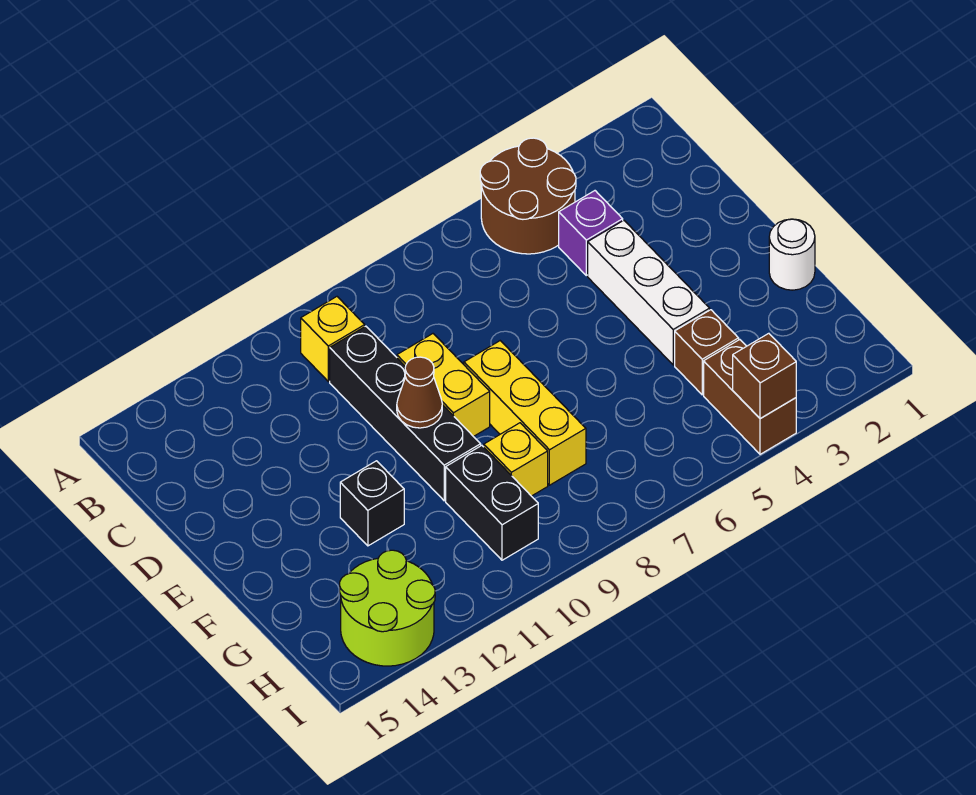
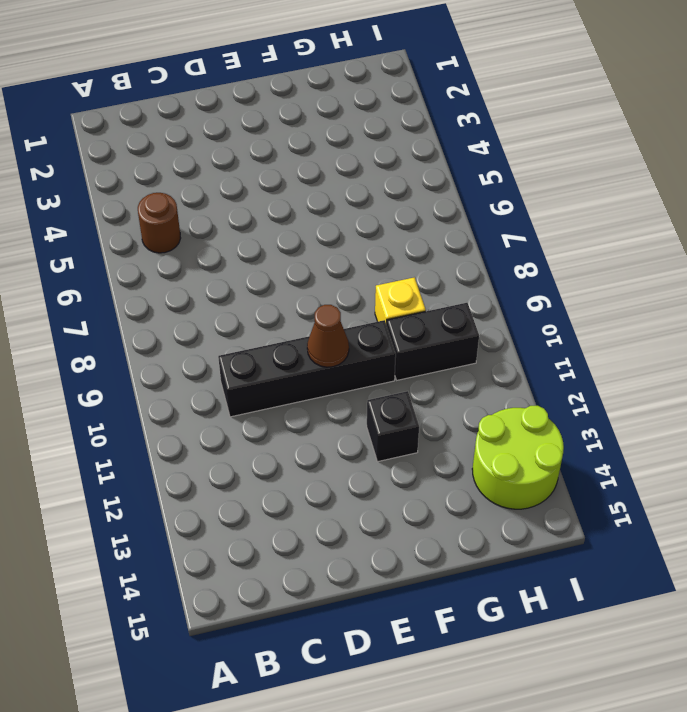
brown 1x1 round brick [138,193,181,253] -> brown 2x2 round brick [480,138,576,254]
none -> yellow 1x1 brick [301,297,365,381]
none -> purple 1x1 brick [559,191,623,275]
none -> white 1x3 brick [588,220,710,365]

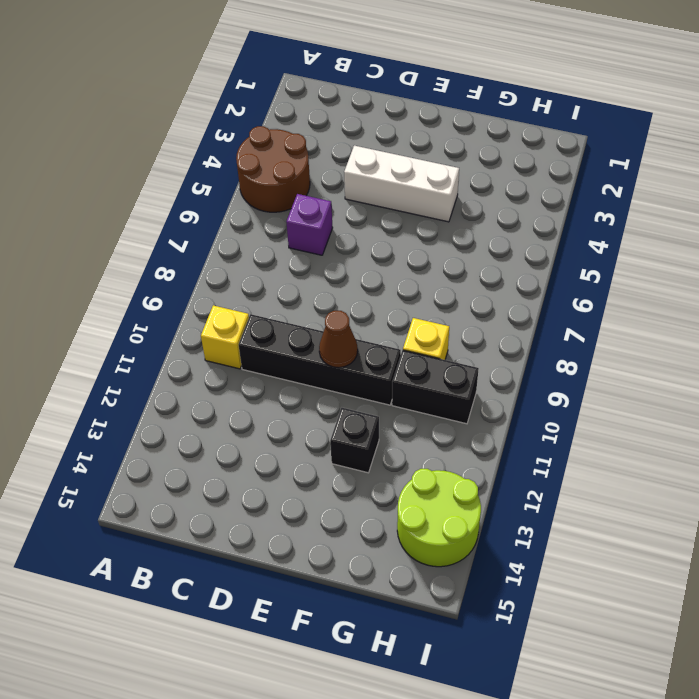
purple 1x1 brick [286,194,333,255] -> purple 1x1 brick moved to [559,191,623,275]
none -> yellow 1x2 brick [397,334,490,437]
none -> yellow 1x3 brick [464,341,586,485]
none -> white 1x1 round brick [769,219,815,290]

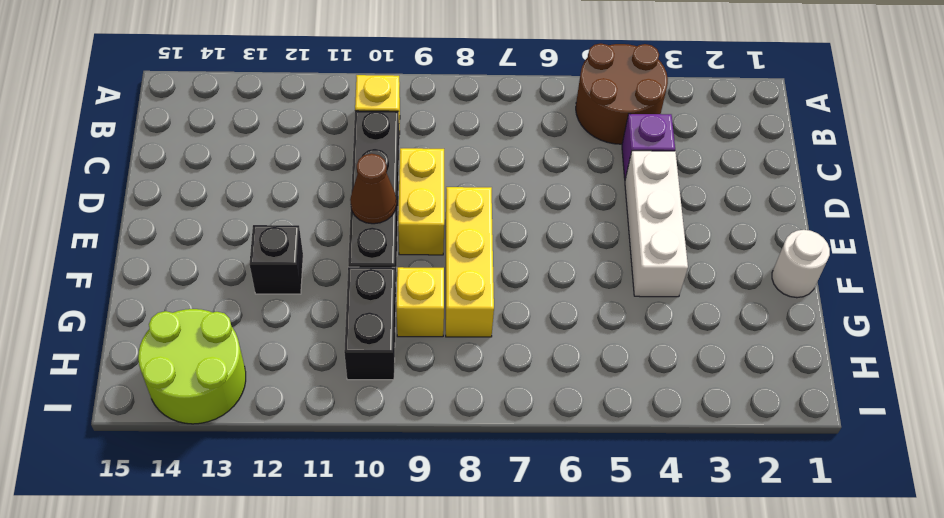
none -> brown 1x1 brick [675,310,739,395]
none -> brown 1x2 brick [704,340,796,454]
none -> brown 1x1 brick [733,333,796,419]

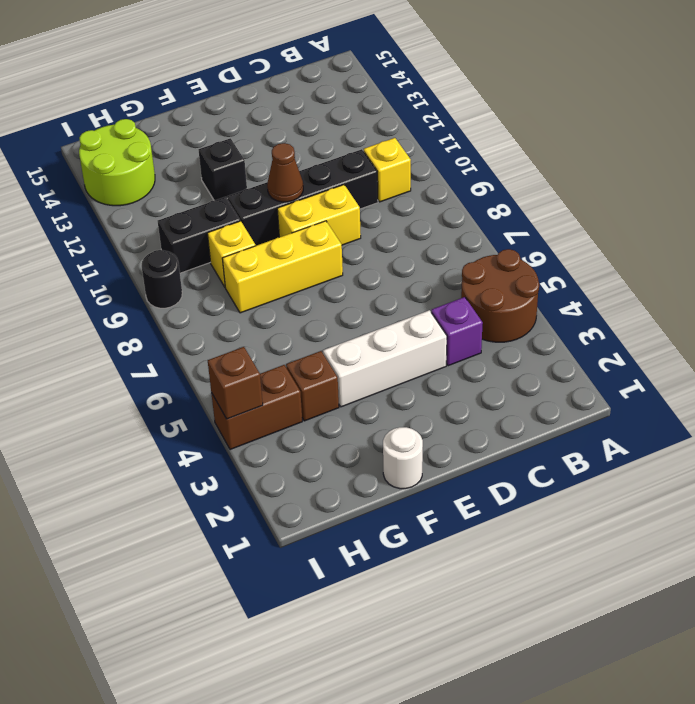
black 1x1 round brick [142,250,182,308] -> none

